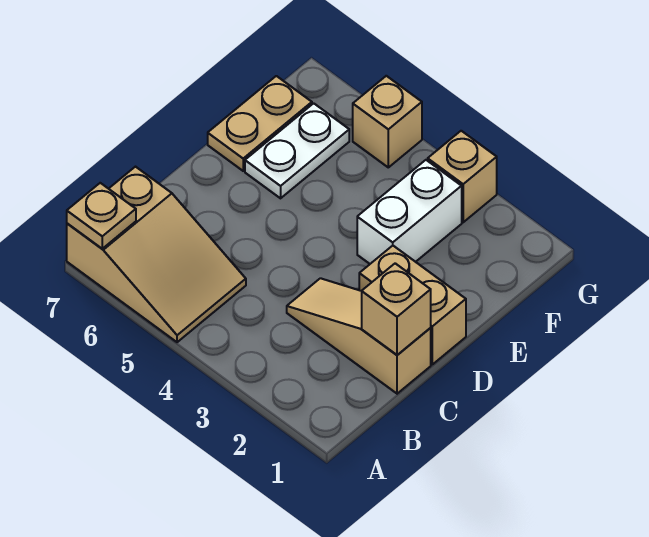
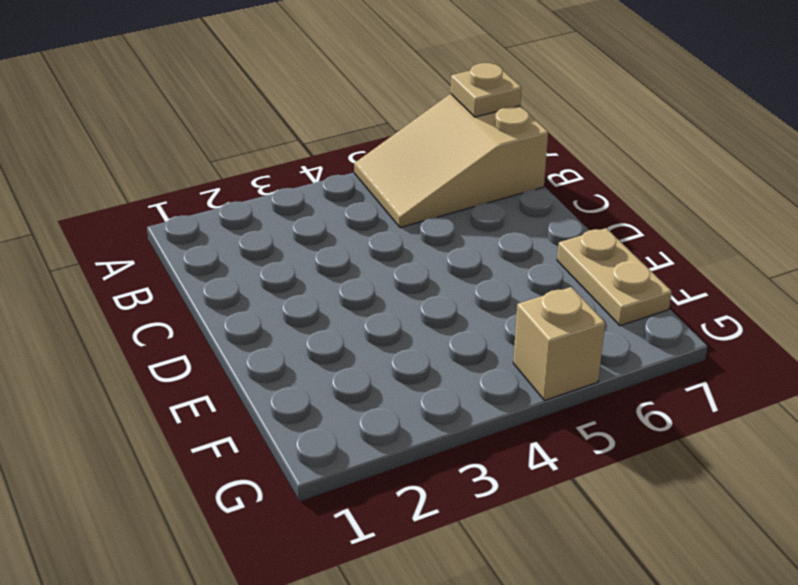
none -> tan 1x3 slope [287,278,431,394]
none -> tan 1x2 brick [359,246,466,364]

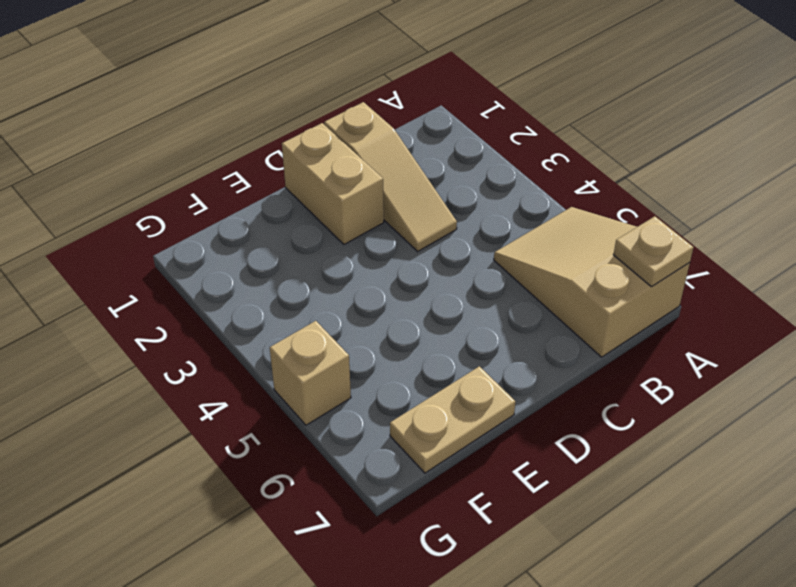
none -> white 1x2 brick [357,160,462,264]
none -> white 1x2 plate [245,103,349,198]

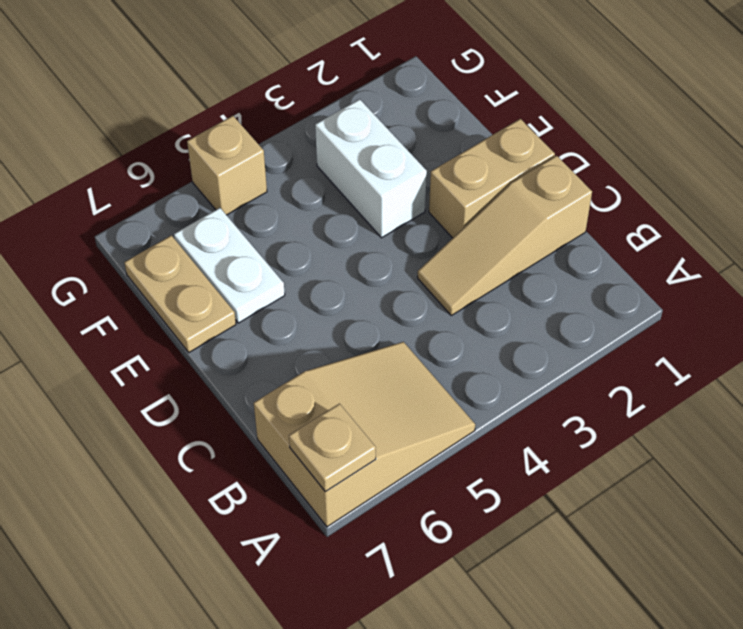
none -> tan 1x1 brick [428,131,497,222]
none -> tan 1x1 brick [362,263,431,355]

